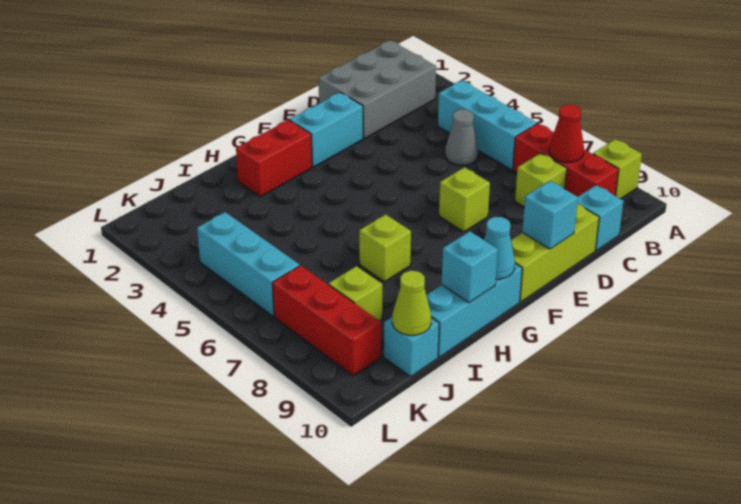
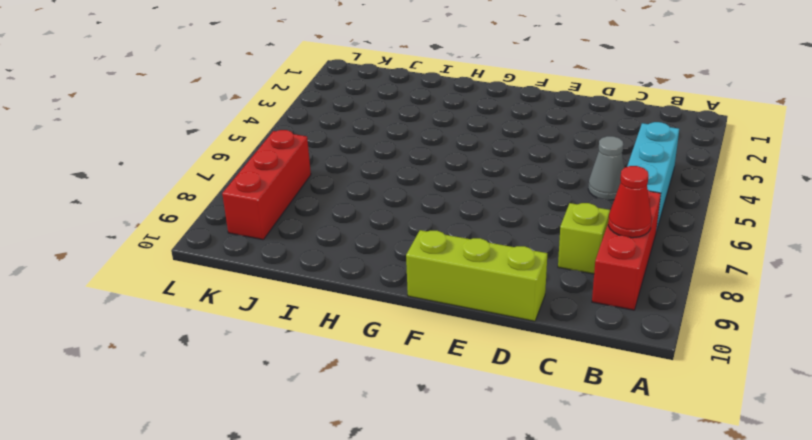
none -> lime 1x1 brick [593,139,642,199]
none -> grey 2x3 brick [318,40,436,138]
none -> cyan 1x1 brick [577,185,623,250]

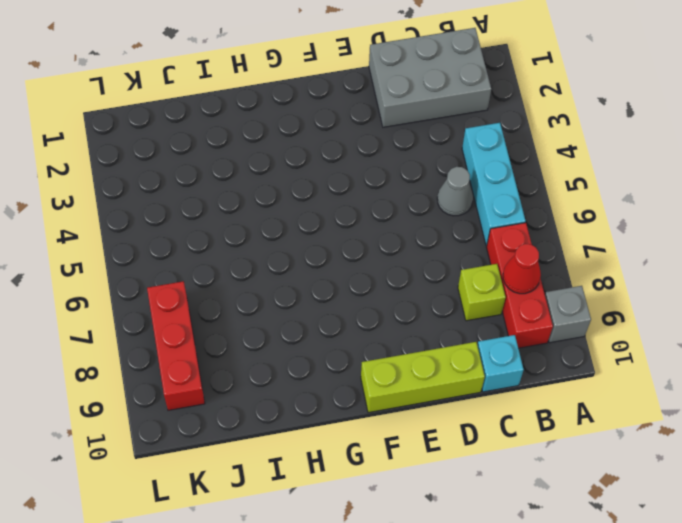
grey 1x1 brick [545,286,591,343] -> lime 1x1 brick [593,139,642,199]
none -> cyan 1x2 brick [290,92,363,167]
none -> lime 1x1 brick [439,167,490,232]
none -> red 1x2 brick [236,120,312,197]

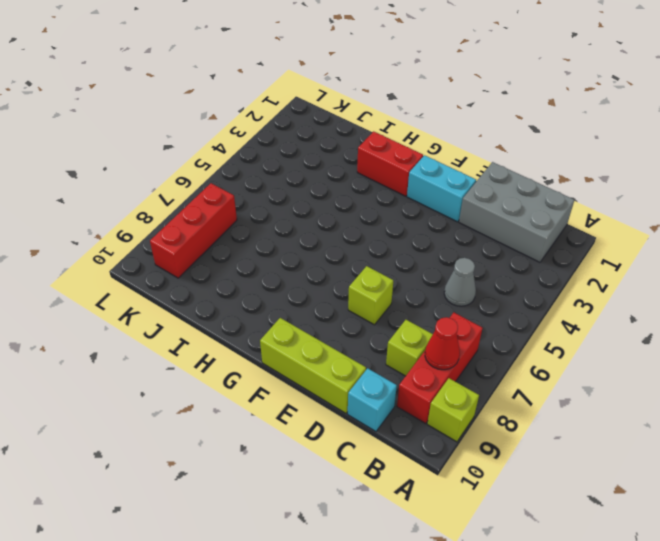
none -> cyan 1x3 brick [438,80,537,170]
none -> cyan 1x3 brick [426,264,522,357]
none -> lime 1x1 brick [359,215,411,282]

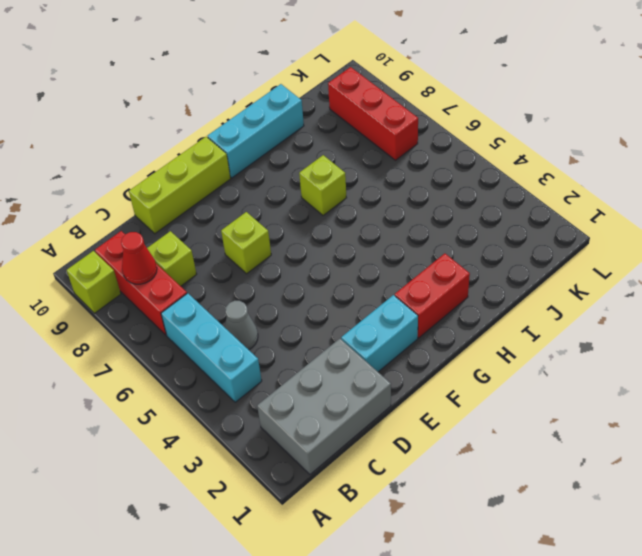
none -> cyan 1x1 brick [577,185,623,250]
none -> lime 1x1 brick [329,266,382,321]
none -> cyan 1x1 brick [384,317,439,376]

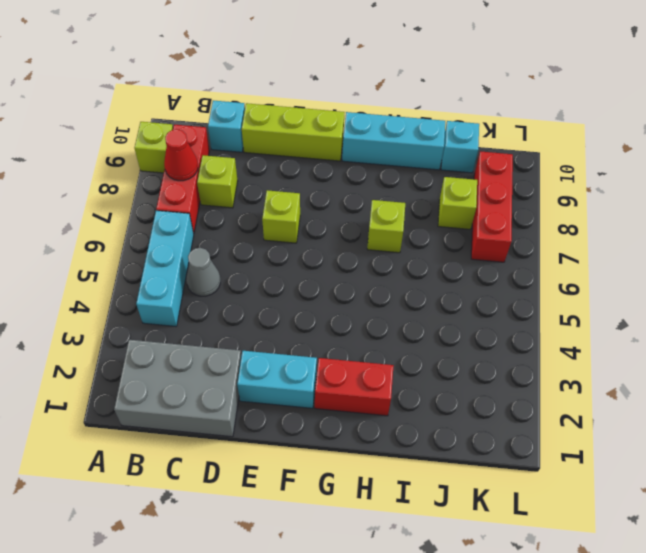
none -> cyan 1x3 brick [197,212,299,316]
none -> cyan 1x1 brick [522,181,578,249]
none -> cyan 1x1 cone [484,217,515,279]

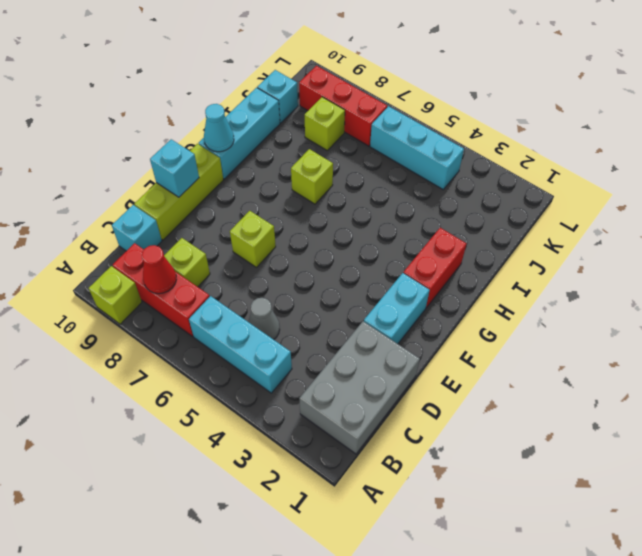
none -> cyan 1x1 brick [442,231,498,303]
none -> lime 1x1 cone [392,271,431,335]

